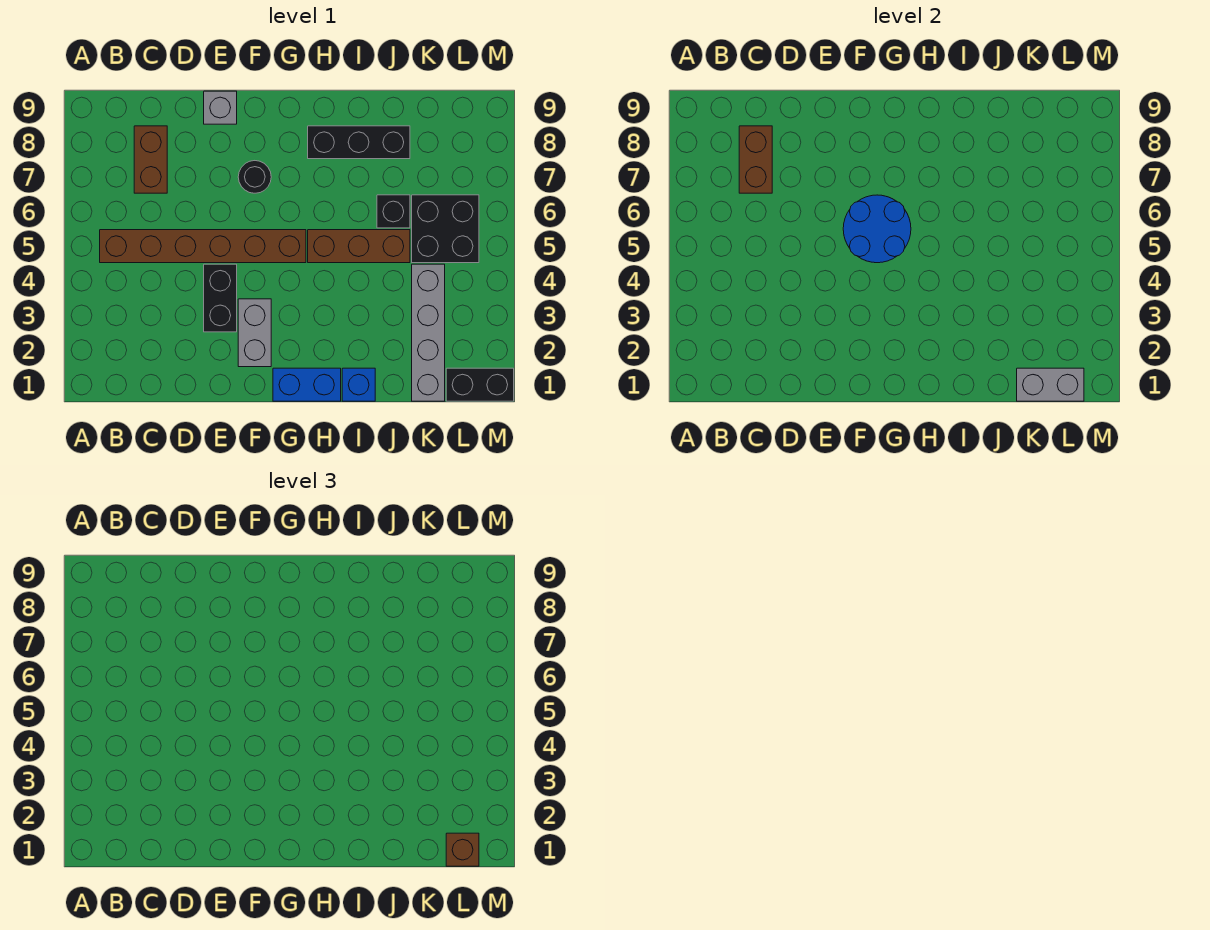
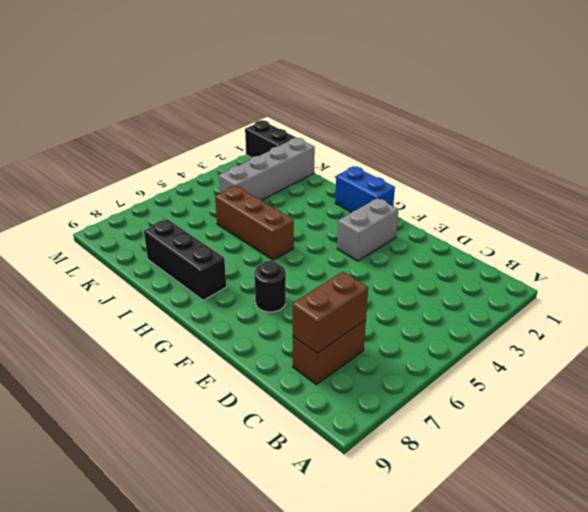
none -> brown 1x6 brick [100,230,306,263]
none -> black 1x2 brick [204,264,237,332]
none -> grey 1x1 brick [204,91,237,124]

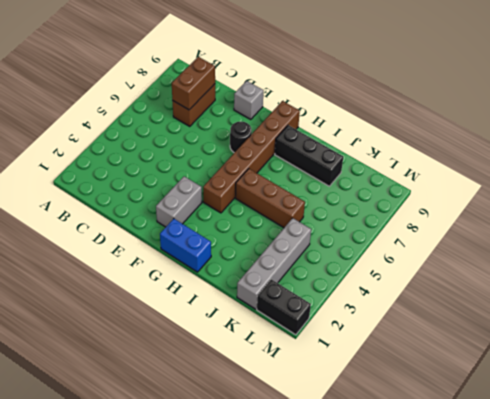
brown 1x6 brick [203,101,300,213] -> brown 1x6 brick turned to [100,230,306,263]
none -> black 1x2 brick [204,264,237,332]
none -> blue 1x1 brick [342,368,375,401]
none -> black 1x1 brick [377,195,410,228]

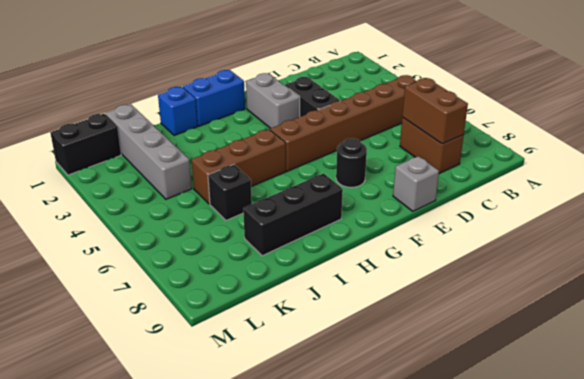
none -> black 2x2 brick [412,195,479,263]
none -> blue 2x2 round brick [843,195,911,263]
none -> grey 1x2 brick [1017,368,1084,401]

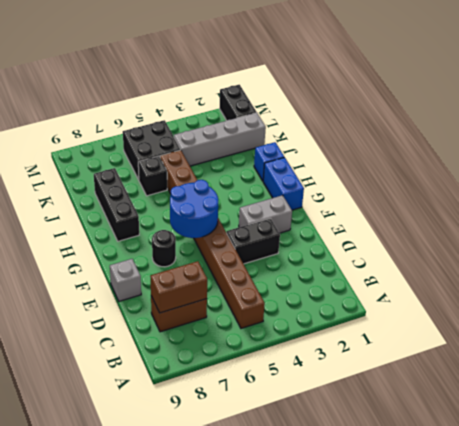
none -> grey 1x2 brick [1017,368,1084,401]
none -> brown 1x1 brick [446,833,479,866]

